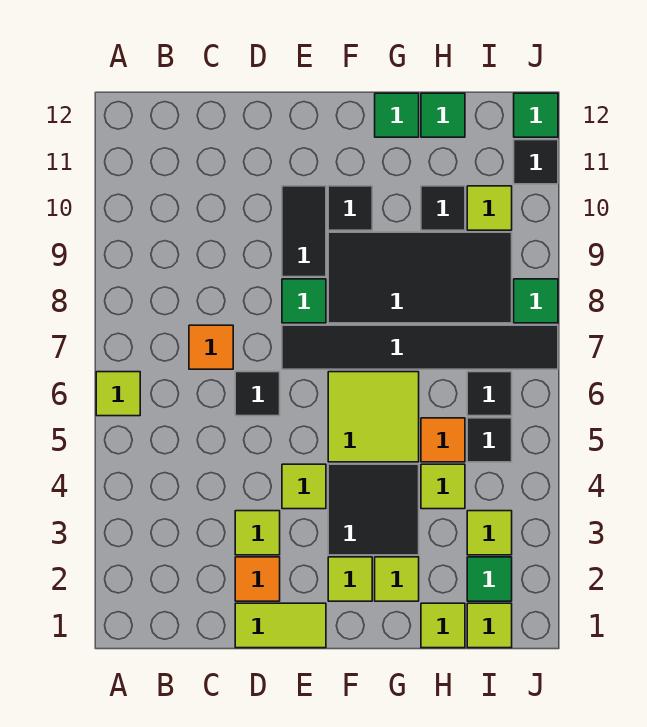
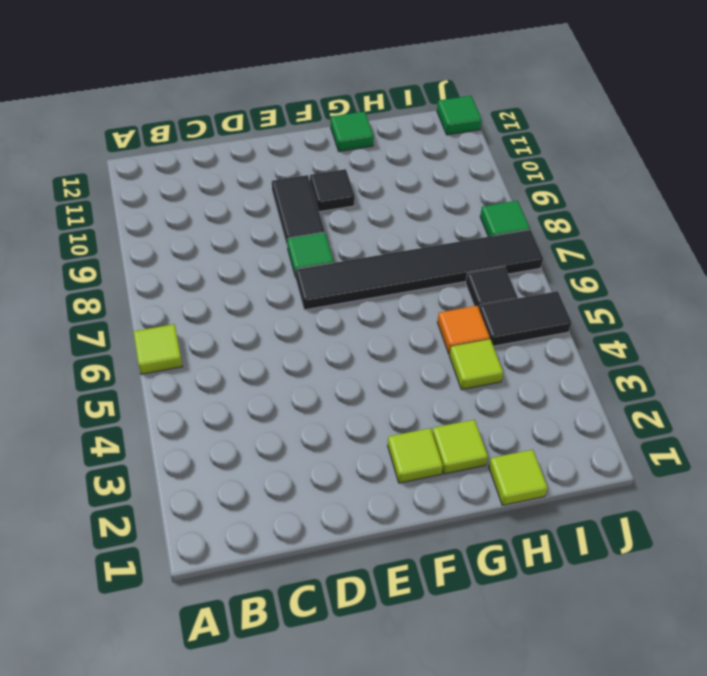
black 1x2 tile [479,291,572,346] -> black 1x1 tile [467,418,512,462]
none -> orange 1x1 tile [189,325,233,369]
none -> lime 1x2 tile [235,603,326,648]
none -> orange 1x1 tile [235,557,280,601]
none -> lime 1x1 tile [235,511,280,555]

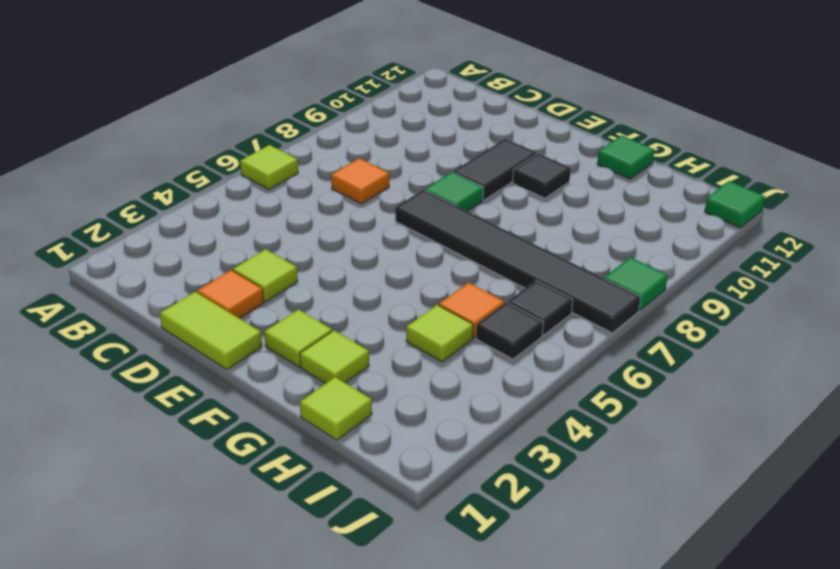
none -> black 1x1 tile [235,372,280,416]
none -> lime 1x1 tile [282,464,326,509]
none -> black 2x2 tile [328,464,419,555]
none -> lime 2x2 tile [328,372,419,462]

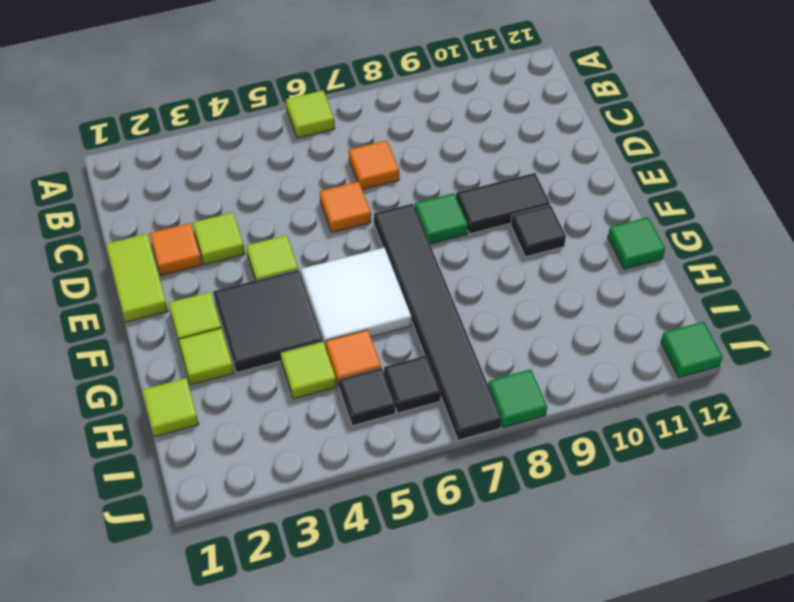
orange 1x1 tile [320,182,371,232] -> black 1x1 tile [235,372,280,416]
white 2x2 tile [301,248,411,347] -> lime 2x2 tile [328,372,419,462]
none -> black 2x4 tile [328,232,512,323]
none -> black 1x1 tile [421,186,465,230]
none -> green 1x1 tile [421,93,465,137]
none -> lime 1x1 tile [467,603,512,648]

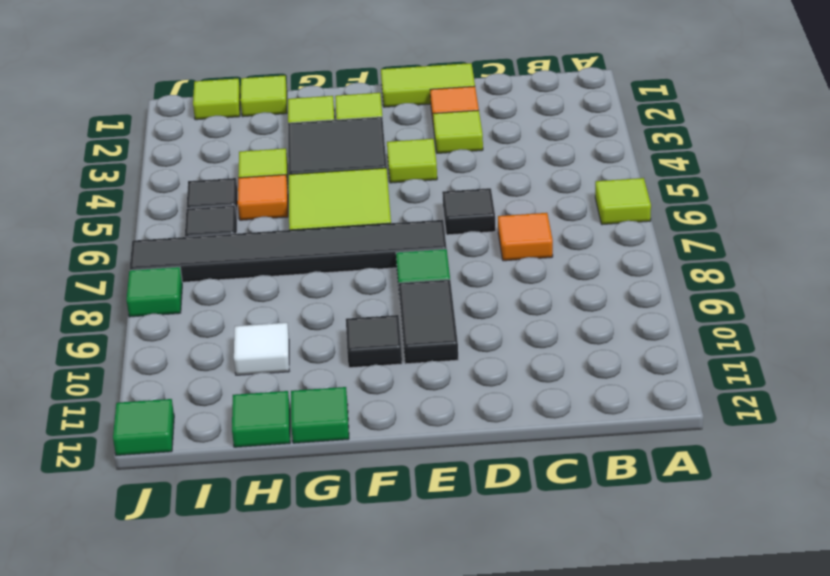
white 1x1 tile [234,323,289,375] -> black 1x1 tile [421,186,465,230]
none -> black 2x4 tile [328,232,512,323]
none -> green 1x1 tile [467,557,512,601]
none -> lime 1x1 tile [467,511,512,555]
none -> lime 1x1 tile [467,186,512,230]

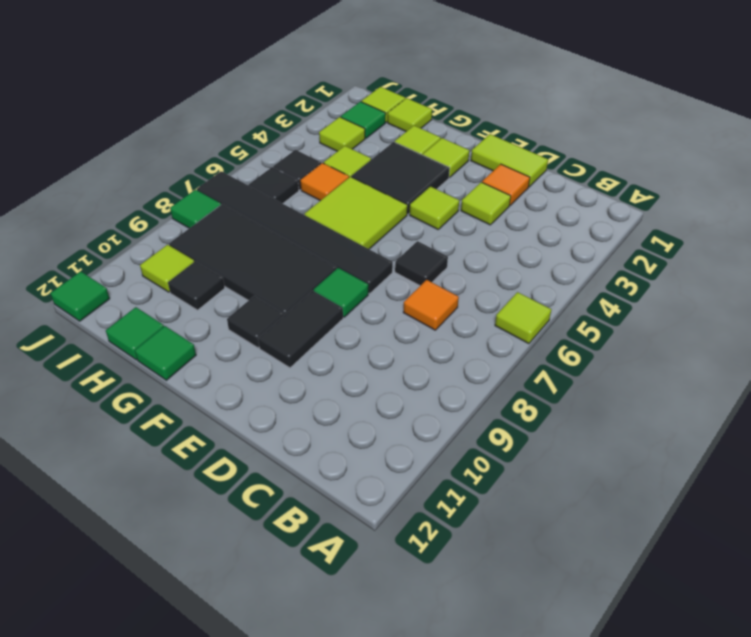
none -> black 1x1 tile [514,140,558,184]

